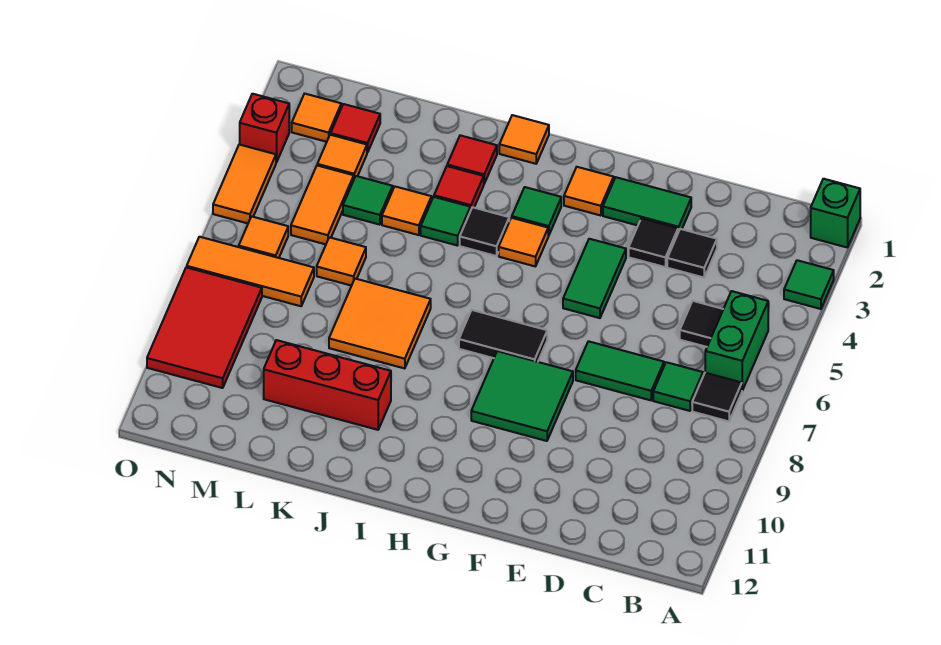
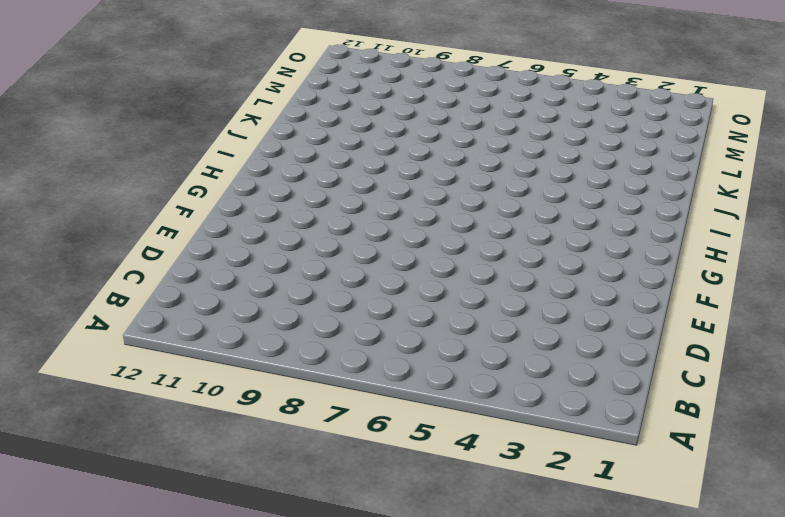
none -> green 1x1 brick [811,179,860,247]
none -> green 1x1 tile [784,260,834,309]
none -> green 1x2 brick [705,291,768,390]
none -> black 1x1 tile [692,373,742,421]

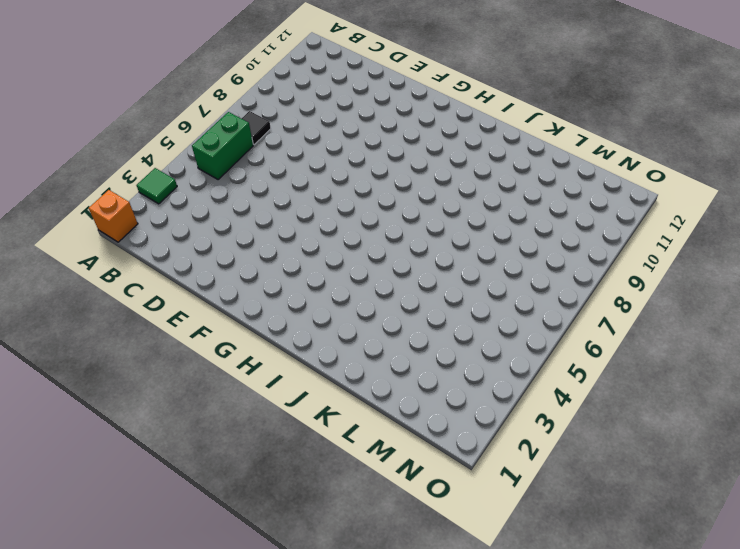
orange 1x1 brick [89,190,138,242] -> green 1x1 brick [811,179,860,247]
none -> black 1x1 tile [680,301,723,347]
none -> green 1x1 tile [653,362,703,411]
none -> black 1x1 tile [667,229,717,278]
none -> green 1x2 tile [576,341,664,400]

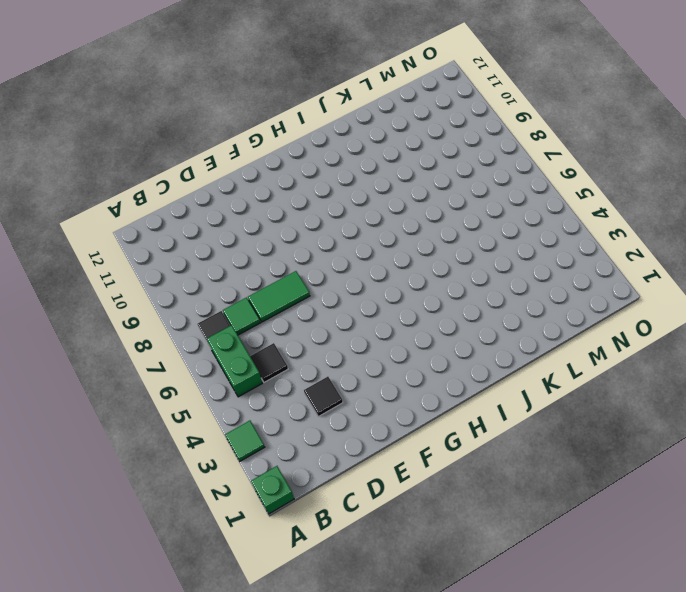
none -> green 1x2 tile [603,177,691,232]
none -> black 1x1 tile [629,218,678,267]
none -> green 1x2 tile [563,239,626,318]
none -> green 2x2 tile [471,351,573,441]

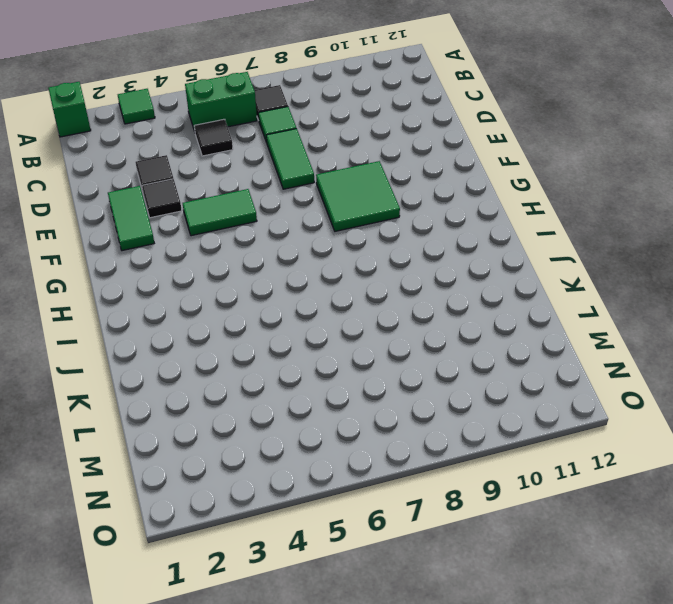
none -> orange 1x1 tile [564,167,614,216]
none -> black 1x2 tile [459,310,547,362]
none -> green 1x1 tile [512,187,561,236]
none -> orange 1x1 tile [499,218,548,266]

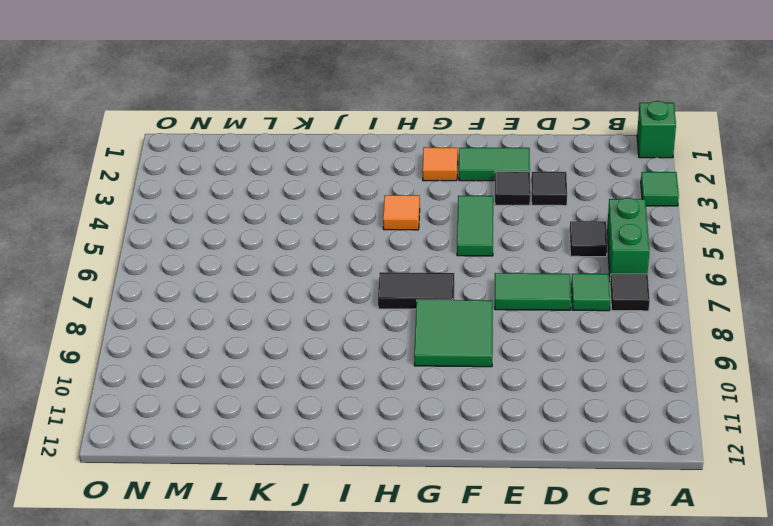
none -> green 1x1 tile [512,187,561,236]
none -> orange 1x1 tile [499,115,549,164]
none -> black 1x1 tile [460,207,509,256]
none -> red 1x1 tile [447,135,497,183]

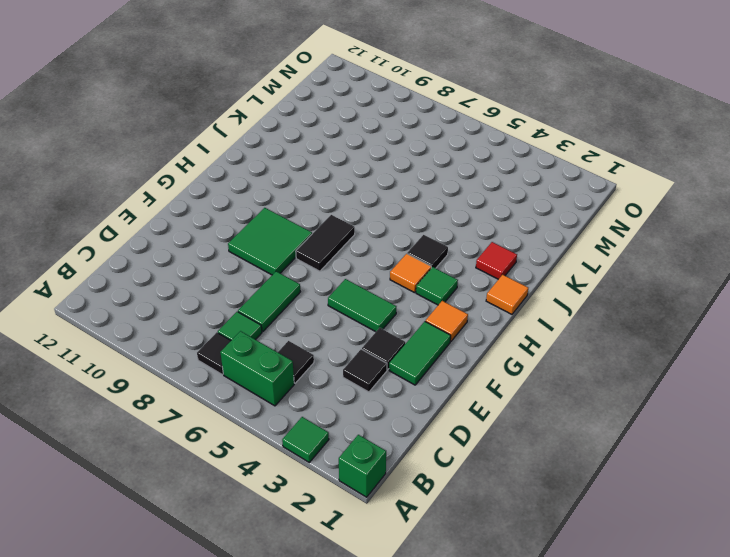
none -> red 1x1 tile [434,166,484,211]
none -> green 1x1 tile [421,197,470,246]
none -> orange 2x2 tile [329,279,431,368]
none -> red 1x3 brick [264,340,391,430]

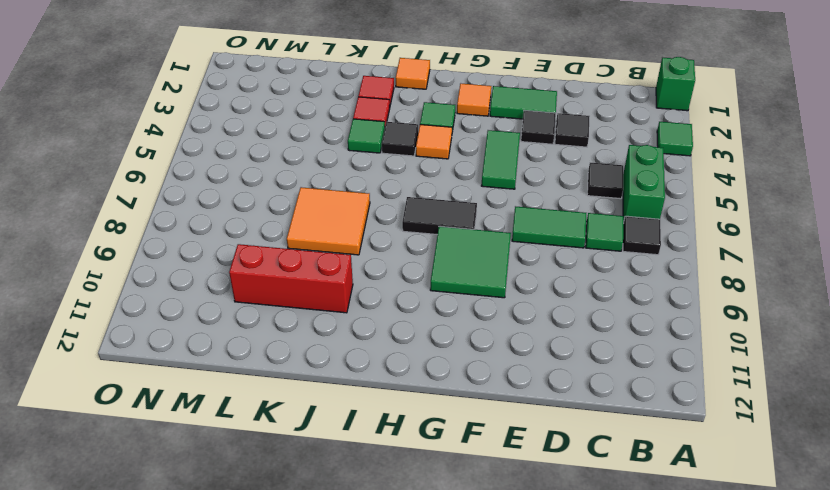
none -> orange 1x1 tile [382,187,432,235]
none -> green 1x1 tile [343,176,393,225]
none -> orange 1x1 tile [317,237,366,286]
none -> red 1x1 tile [331,104,380,153]

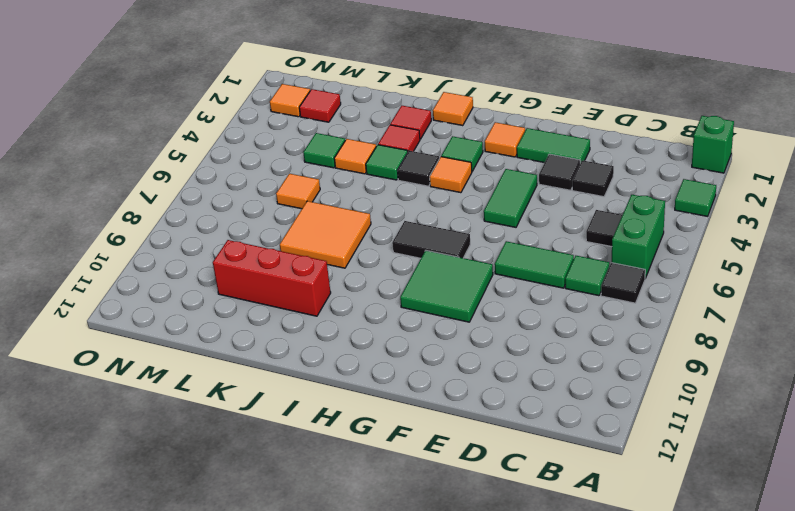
none -> orange 1x1 tile [317,135,367,178]
none -> orange 1x2 tile [291,166,354,244]
none -> orange 1x3 tile [187,237,314,306]
none -> orange 1x1 tile [239,216,288,258]

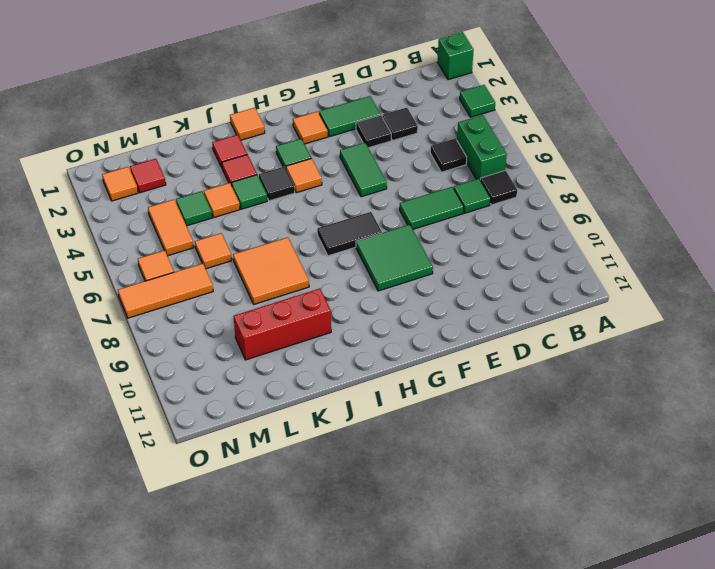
none -> orange 1x1 tile [317,135,367,178]
none -> red 2x3 tile [147,267,262,388]
none -> red 1x1 brick [240,94,289,162]
none -> orange 1x2 tile [213,144,276,223]

